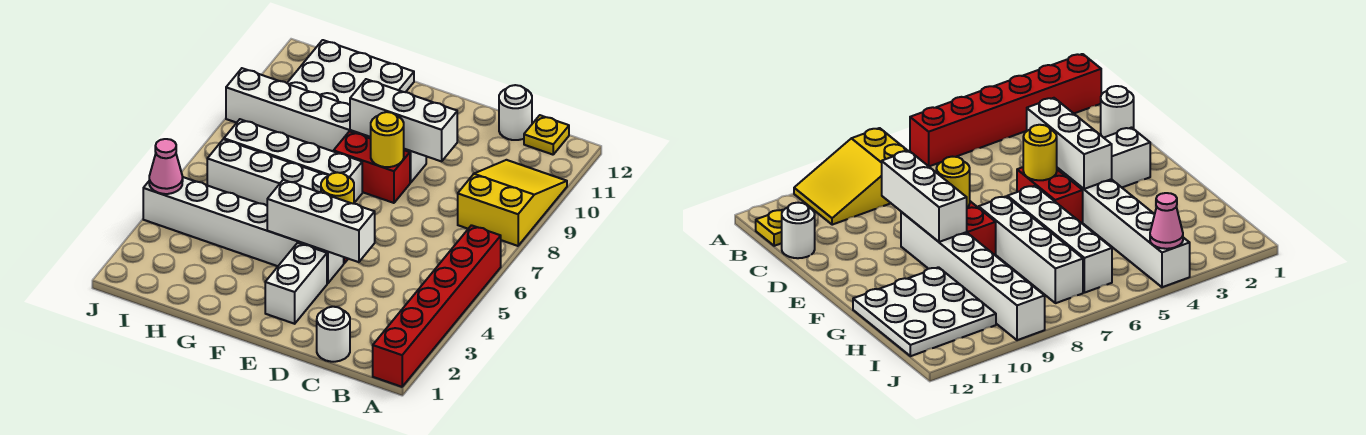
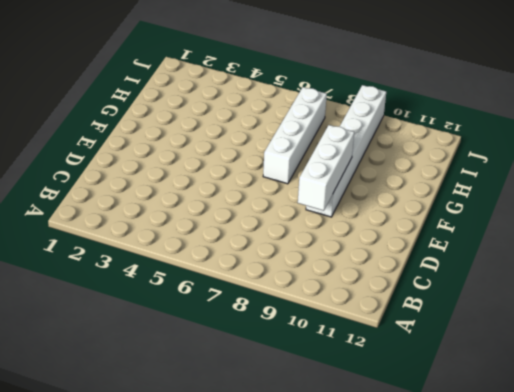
none -> red 1x6 brick [373,225,501,387]
none -> yellow 2x3 slope [458,160,567,246]
none -> yellow 1x1 plate [524,115,569,155]

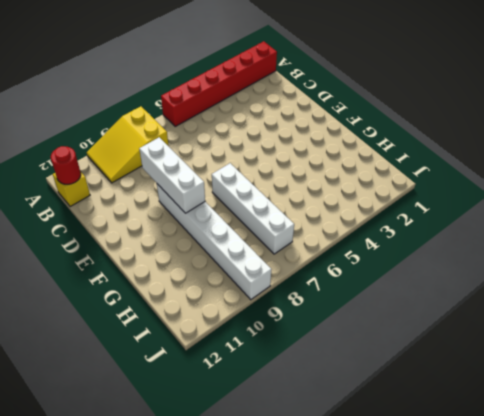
yellow 1x1 brick [53,171,90,207] -> yellow 1x1 plate [524,115,569,155]
red 1x1 round brick [51,146,81,184] -> none
none -> white 1x1 round brick [317,307,350,362]
none -> white 1x1 round brick [499,85,532,140]
none -> white 1x2 brick [265,243,327,324]

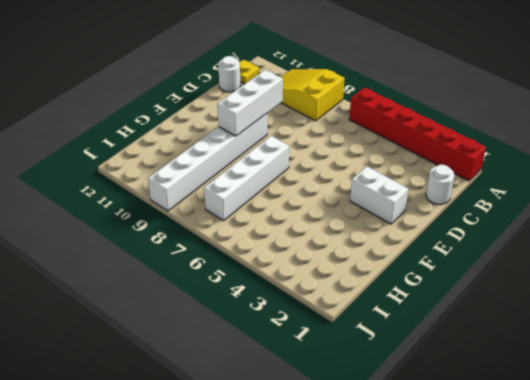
none -> white 1x6 brick [143,177,344,284]
none -> red 1x2 brick [1017,167,1083,224]
none -> red 1x2 brick [334,131,410,203]

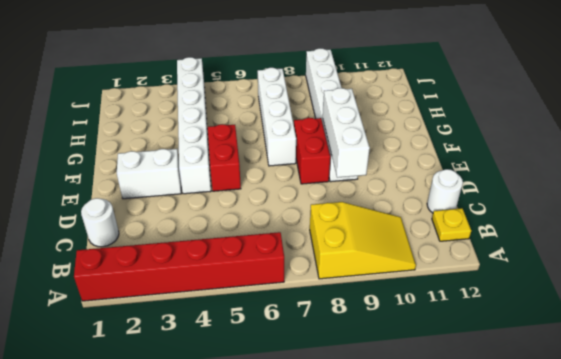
none -> white 1x4 brick [207,139,329,206]
none -> white 3x3 plate [287,40,414,105]
none -> white 1x3 brick [267,180,375,262]

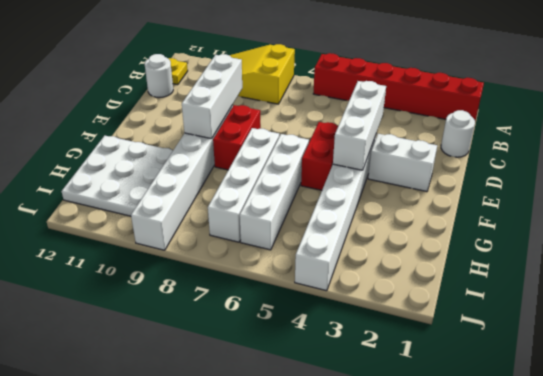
none -> yellow 1x1 round brick [321,172,354,204]
none -> yellow 1x1 round brick [371,112,404,167]
none -> pink 1x1 cone [149,139,183,194]

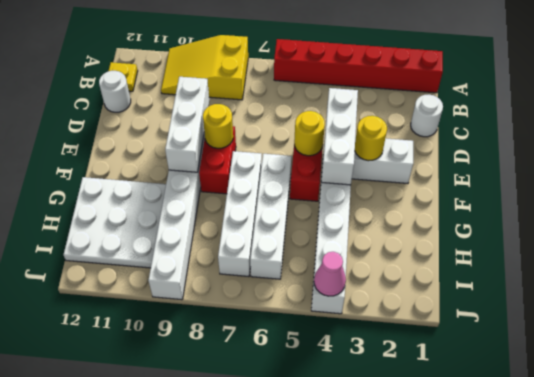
yellow 1x1 round brick [355,116,387,161] -> none

